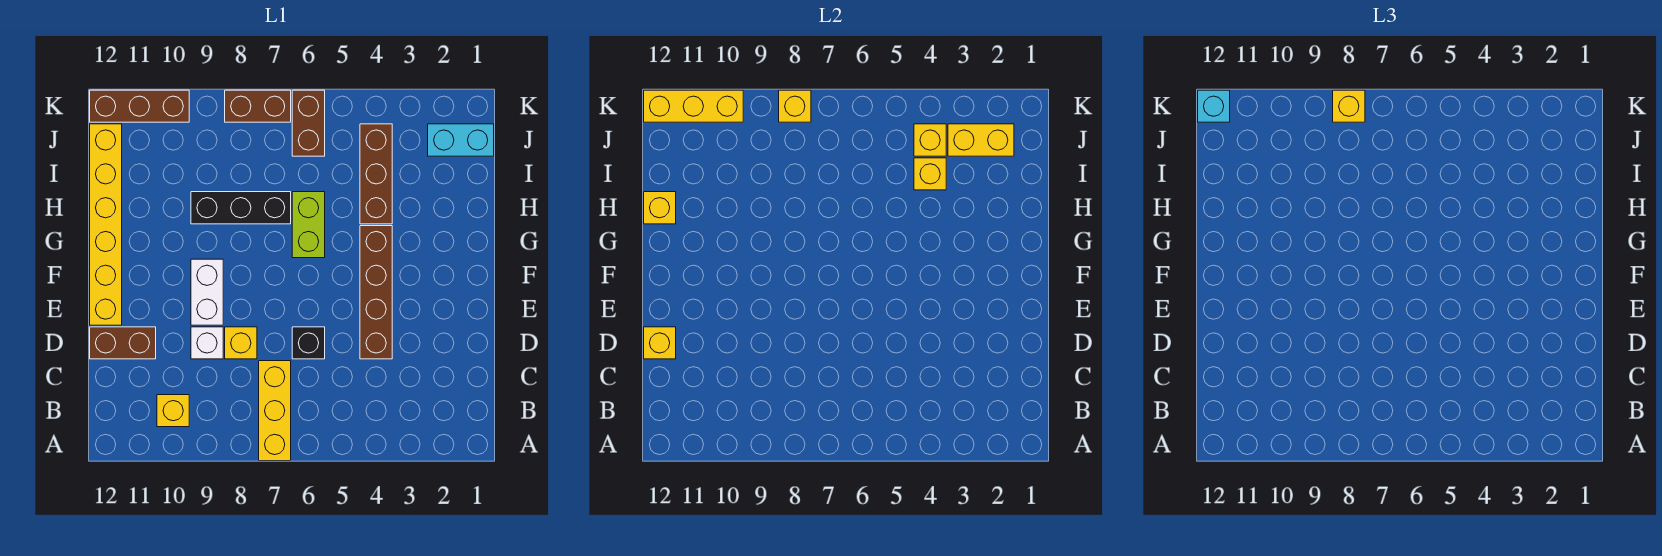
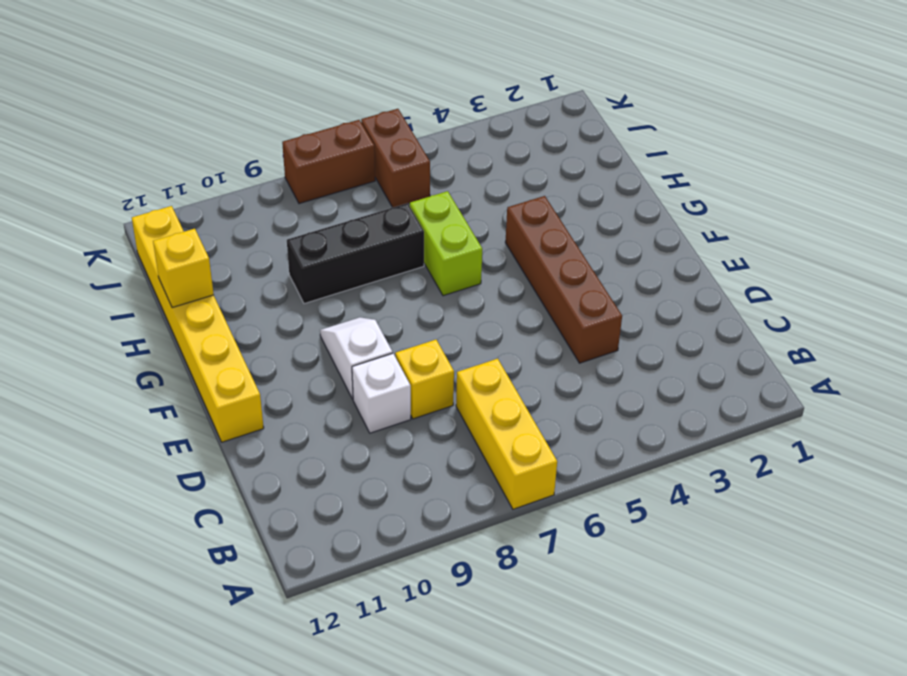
white 1x2 slope [320,317,393,399] -> white 1x2 brick [191,259,223,325]
none -> yellow 1x1 brick [157,395,189,427]
none -> black 1x1 brick [292,327,325,359]
none -> brown 1x2 brick [90,327,156,359]

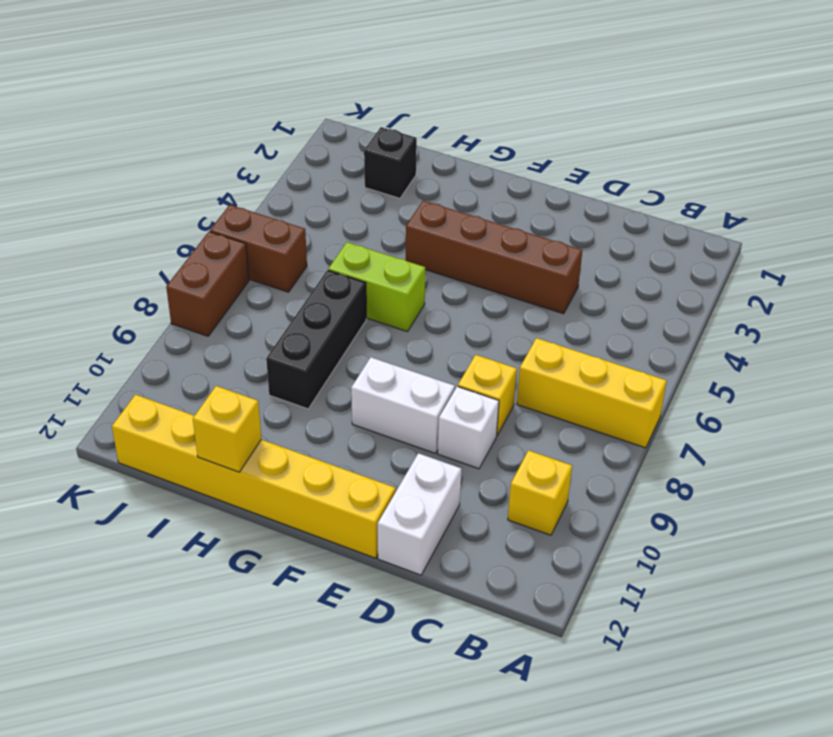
white 1x2 brick [378,453,461,575] -> brown 1x2 brick [90,327,156,359]
black 1x1 brick [364,127,417,198] -> black 1x1 brick moved to [292,327,325,359]
none -> brown 1x3 brick [360,124,392,224]
none -> cyan 1x2 brick [428,124,494,156]
none -> brown 1x3 brick [90,90,189,122]

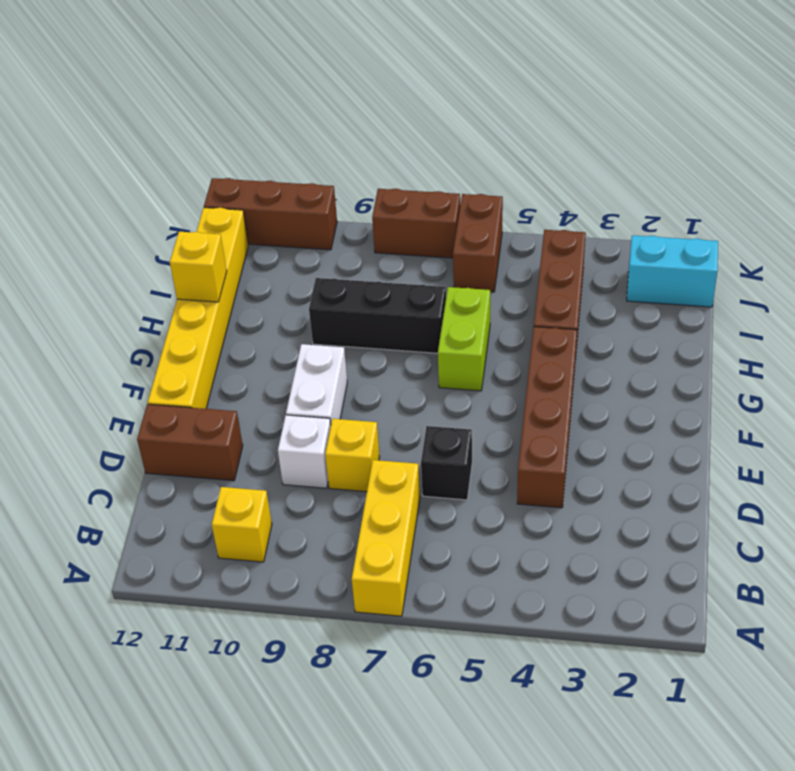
none -> yellow 1x1 brick [644,327,676,359]
none -> yellow 1x1 brick [914,158,946,190]
none -> yellow 1x2 brick [948,124,1014,156]

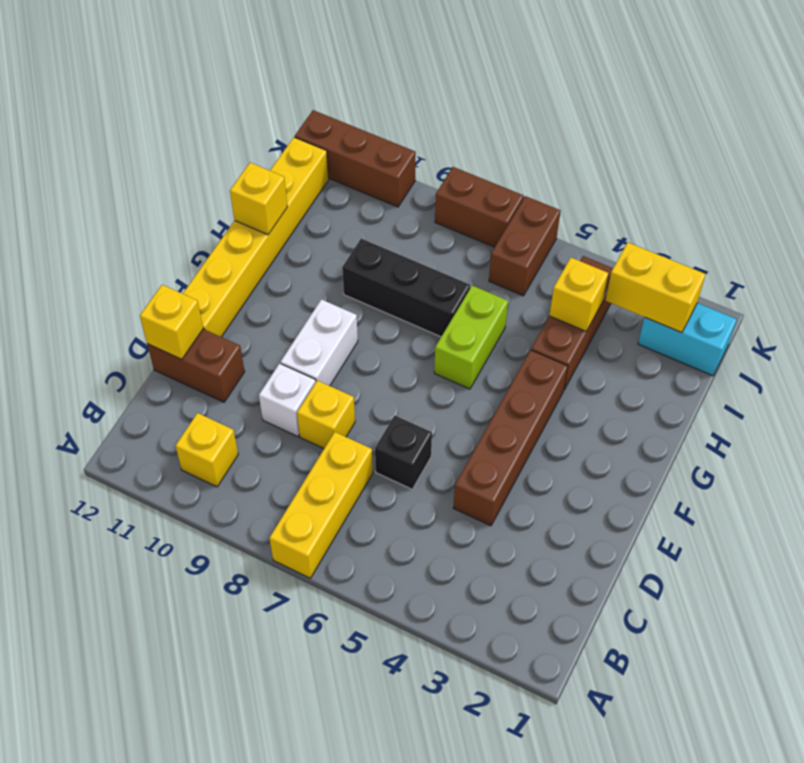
none -> yellow 1x1 brick [914,124,946,156]
none -> yellow 1x1 brick [779,90,811,122]
none -> yellow 1x3 brick [644,90,743,122]

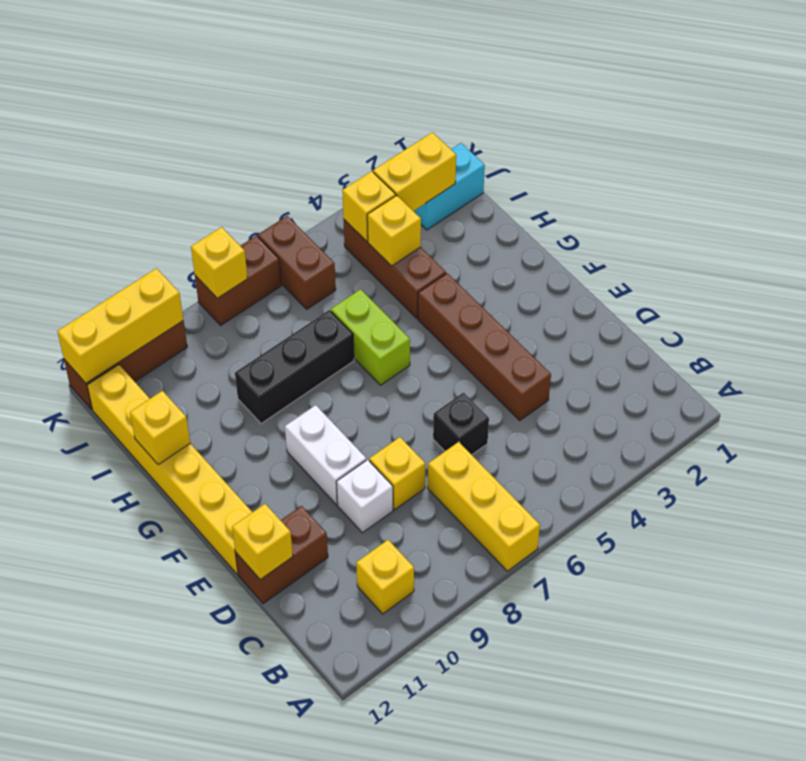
none -> yellow 1x1 brick [1333,90,1365,122]
none -> cyan 1x1 brick [1198,90,1230,122]

